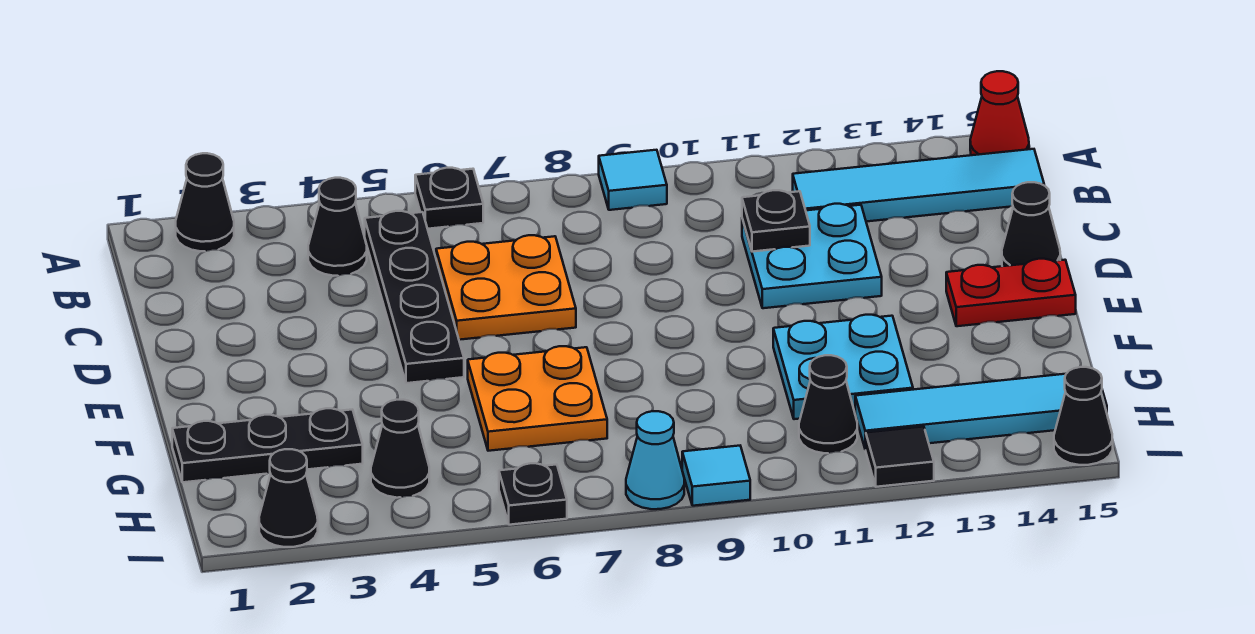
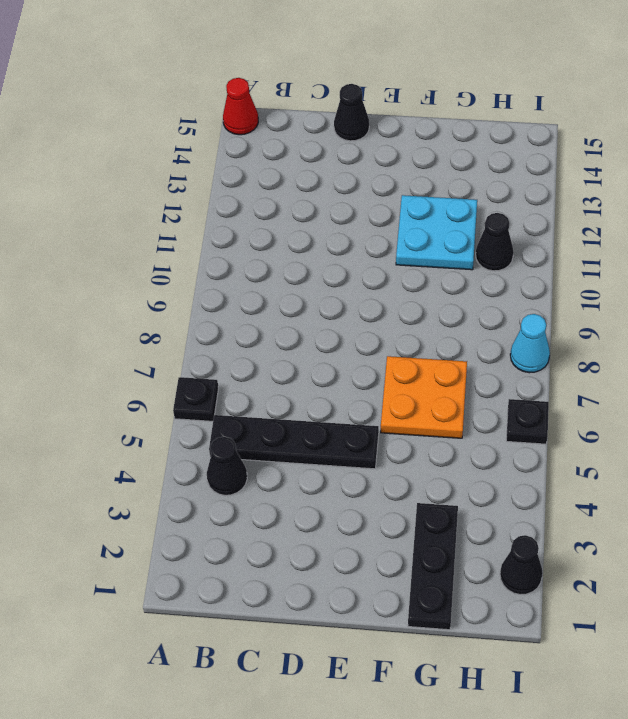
none -> black 1x1 cone [176,153,234,251]
none -> cyan 1x1 tile [599,150,667,210]
none -> cyan 1x4 tile [793,149,1044,222]

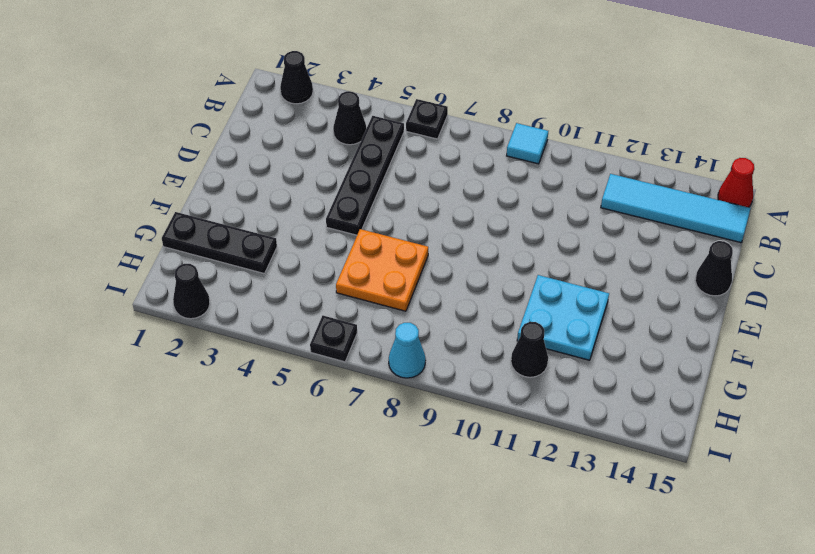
none -> orange 2x2 plate [436,235,576,340]
none -> cyan 2x2 plate [742,204,882,308]
none -> red 1x2 plate [946,259,1076,326]

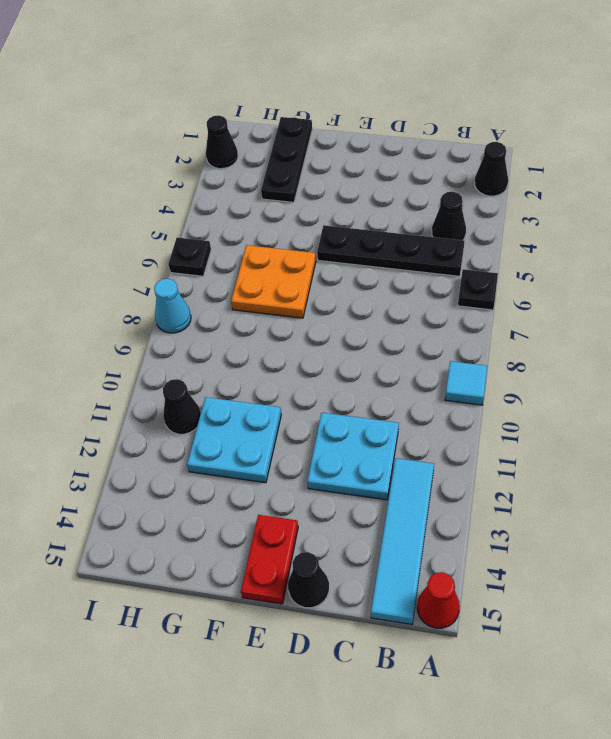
none -> orange 2x2 plate [436,235,576,340]
none -> black 1x1 cone [371,400,429,498]
none -> cyan 1x4 tile [855,374,1107,450]

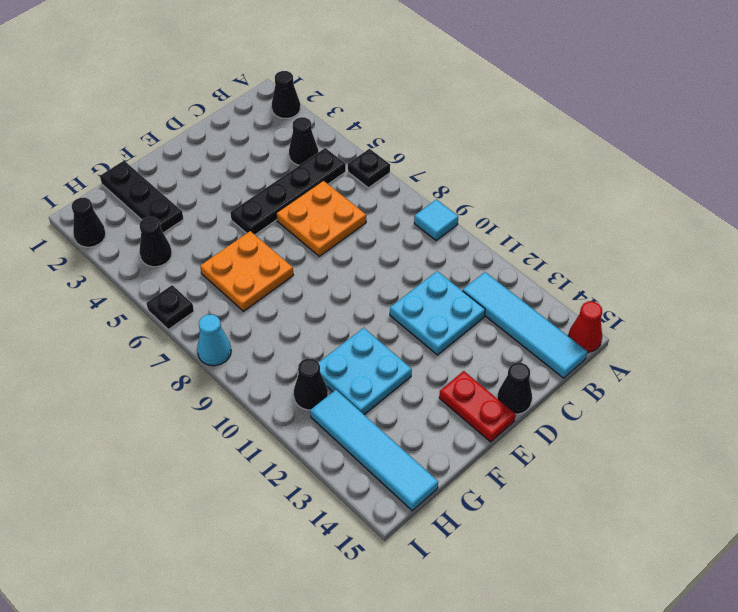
none -> cyan 1x1 tile [682,446,750,506]
none -> black 1x1 tile [866,427,934,487]
none -> black 1x1 cone [1054,367,1113,465]

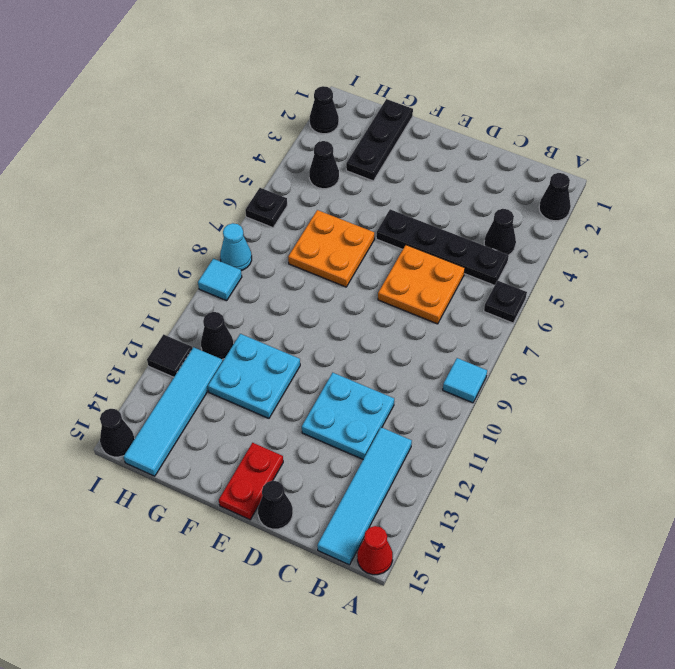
none -> black 1x1 plate [742,190,810,252]

